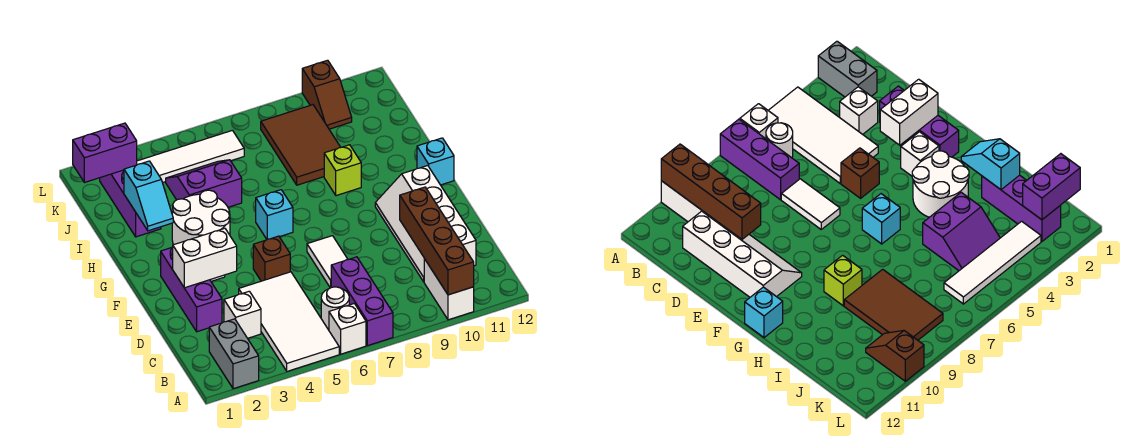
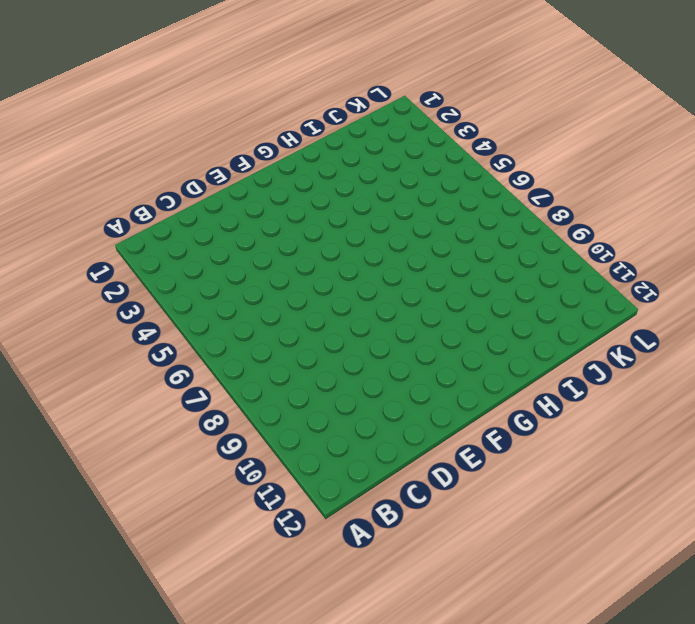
none -> grey 1x2 brick [209,319,259,389]
none -> white 2x4 tile [239,272,339,371]
none -> white 1x1 brick [329,304,366,354]

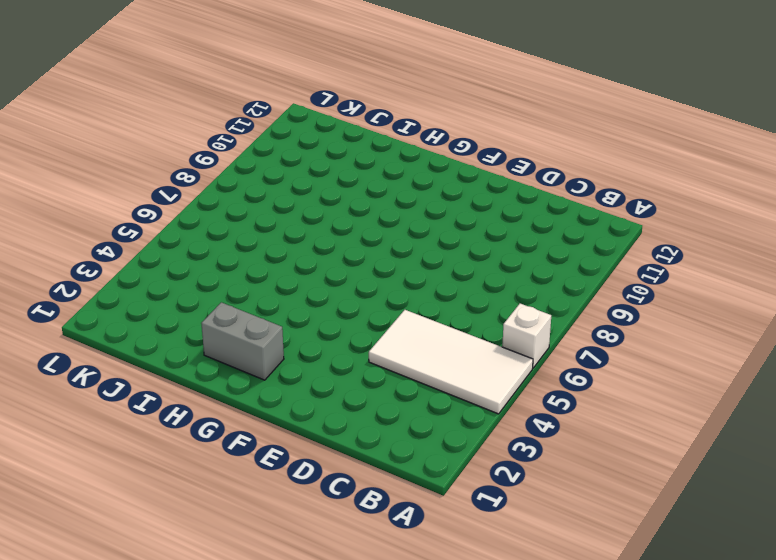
grey 1x2 brick [201,302,284,380] -> grey 1x2 brick moved to [209,319,259,389]
none -> purple 1x3 brick [331,257,393,346]
none -> white 1x2 brick [424,259,474,320]
none -> white 1x1 round brick [321,287,349,330]

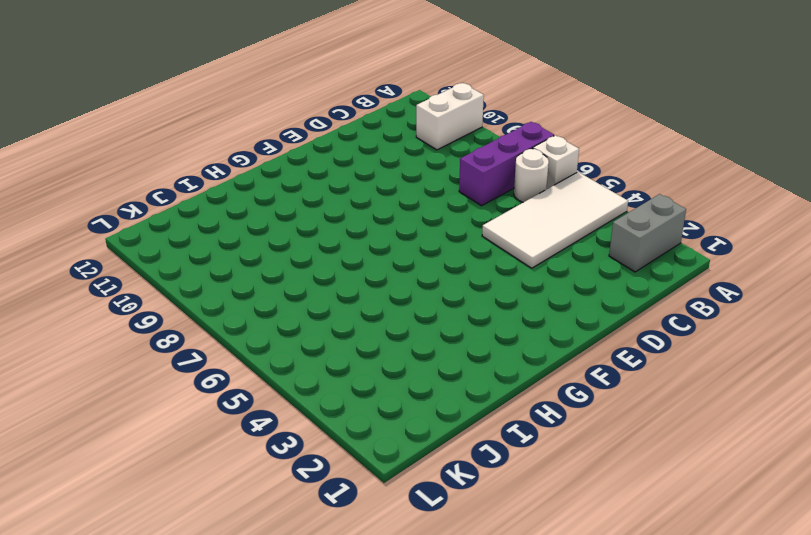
none -> white 1x1 brick [224,291,261,338]
none -> white 2x4 slope [375,166,476,282]
none -> purple 1x3 brick [161,247,222,332]

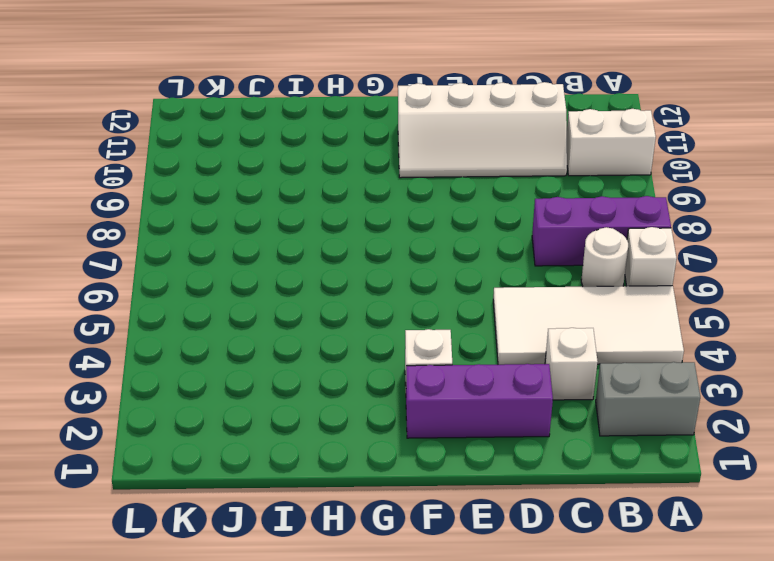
none -> white 1x2 tile [307,236,348,288]
none -> brown 1x1 brick [253,236,290,281]
none -> white 2x2 round brick [172,190,230,245]

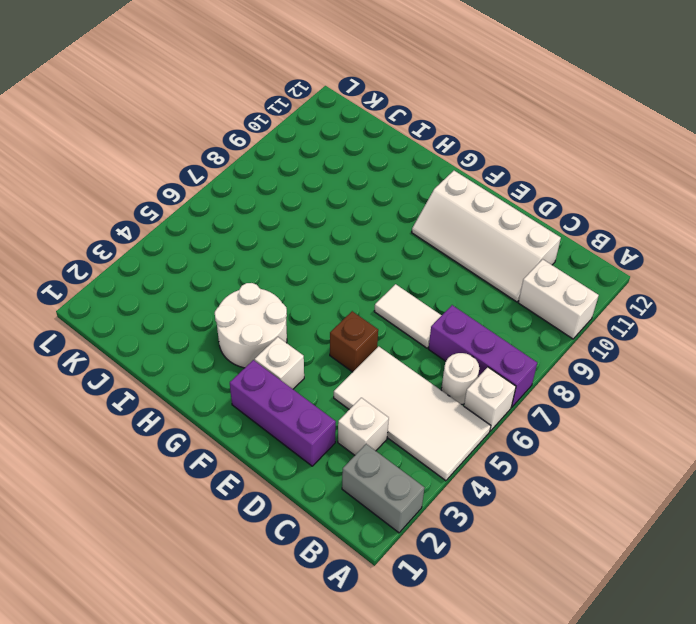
none -> cyan 1x1 brick [256,190,293,239]
none -> cyan 1x1 brick [417,138,454,185]
none -> lime 1x1 brick [324,145,361,196]

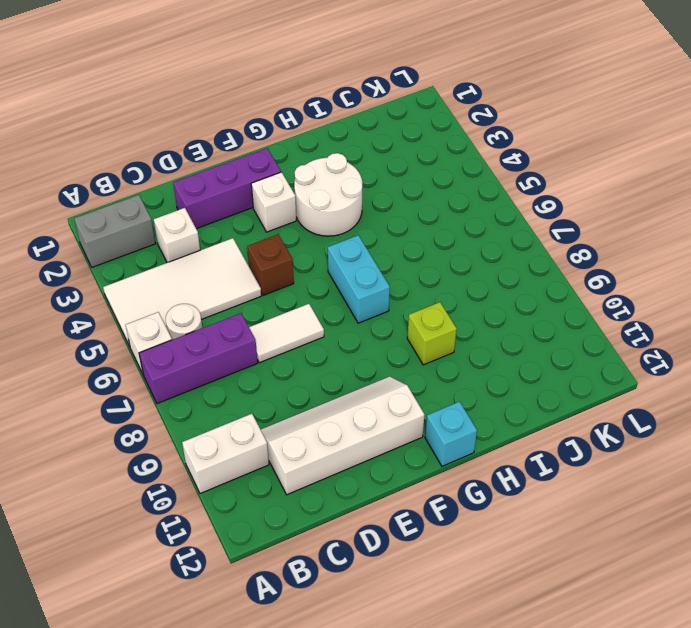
cyan 1x2 brick [328,235,390,323] -> cyan 1x1 brick [256,190,293,239]
none -> purple 1x3 brick [100,170,161,237]
none -> purple 2x2 slope [166,160,242,207]
none -> brown 2x3 tile [261,105,341,185]

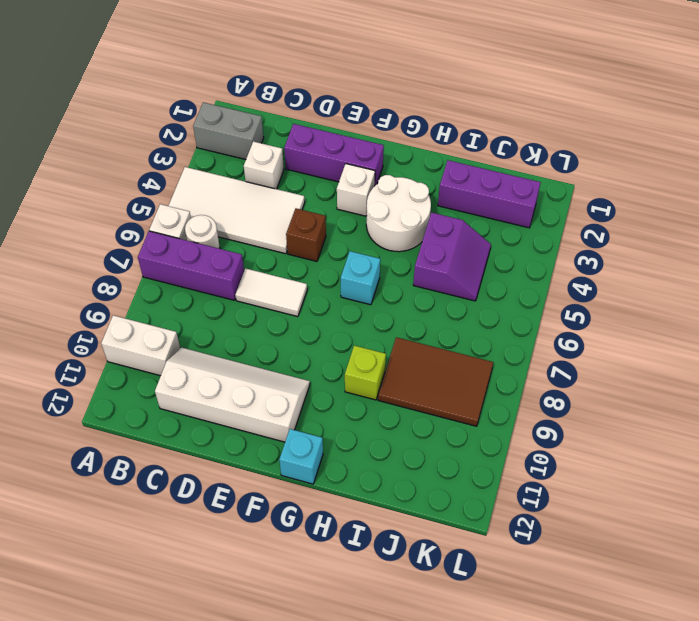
none -> white 1x4 tile [137,130,244,183]
none -> brown 1x2 slope [302,60,352,129]
none -> brown 1x4 brick [400,187,474,295]

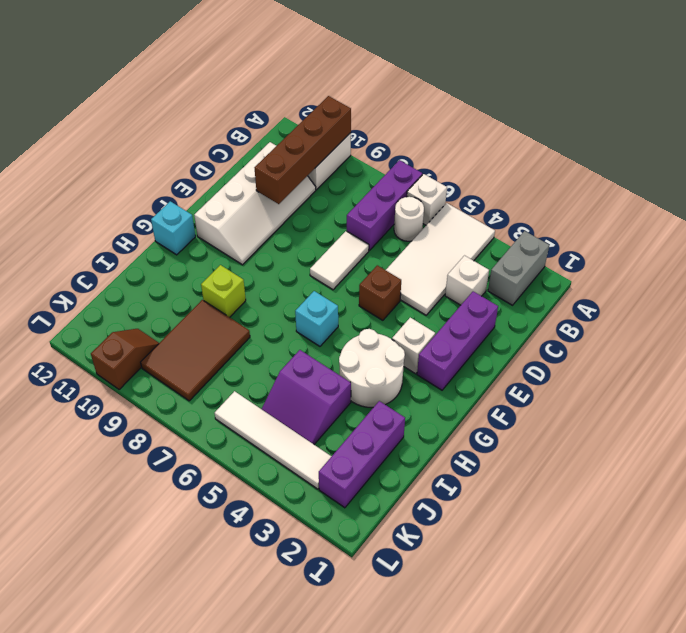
none -> white 1x2 brick [173,228,237,288]
none -> cyan 1x2 slope [124,161,173,231]
none -> purple 1x2 brick [73,123,137,183]

